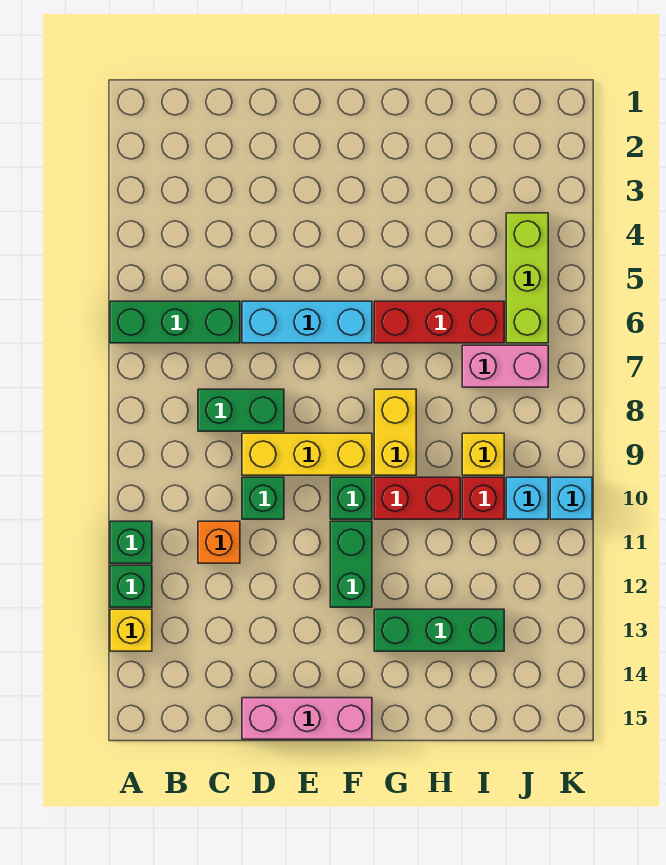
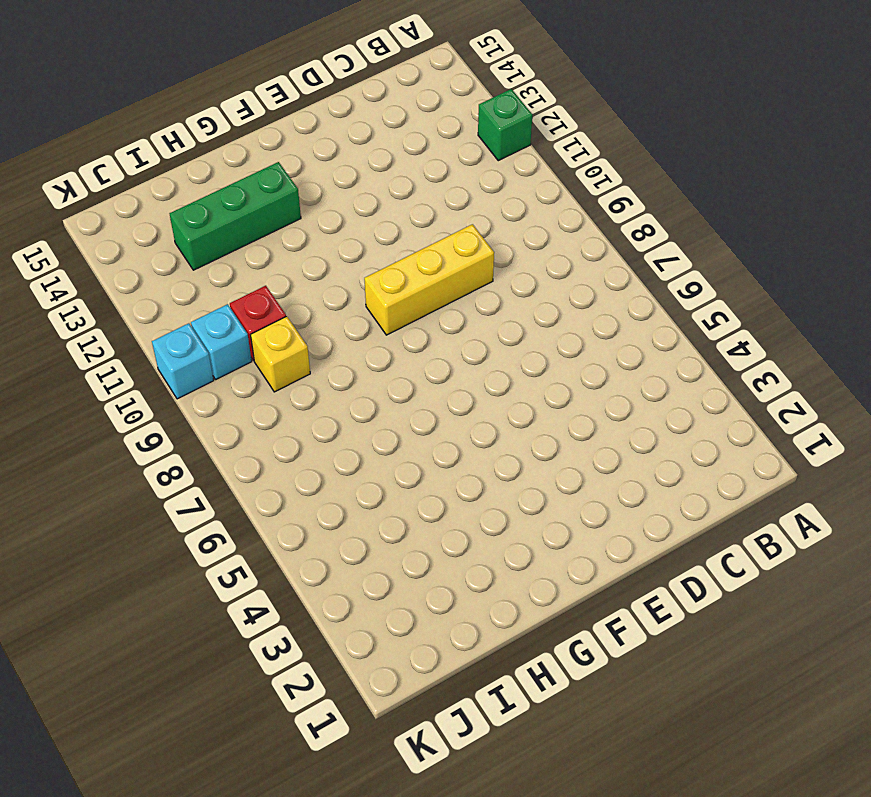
none -> green 1x3 brick [110,301,240,343]
none -> green 1x1 brick [110,521,152,563]
none -> yellow 1x1 brick [110,609,152,651]

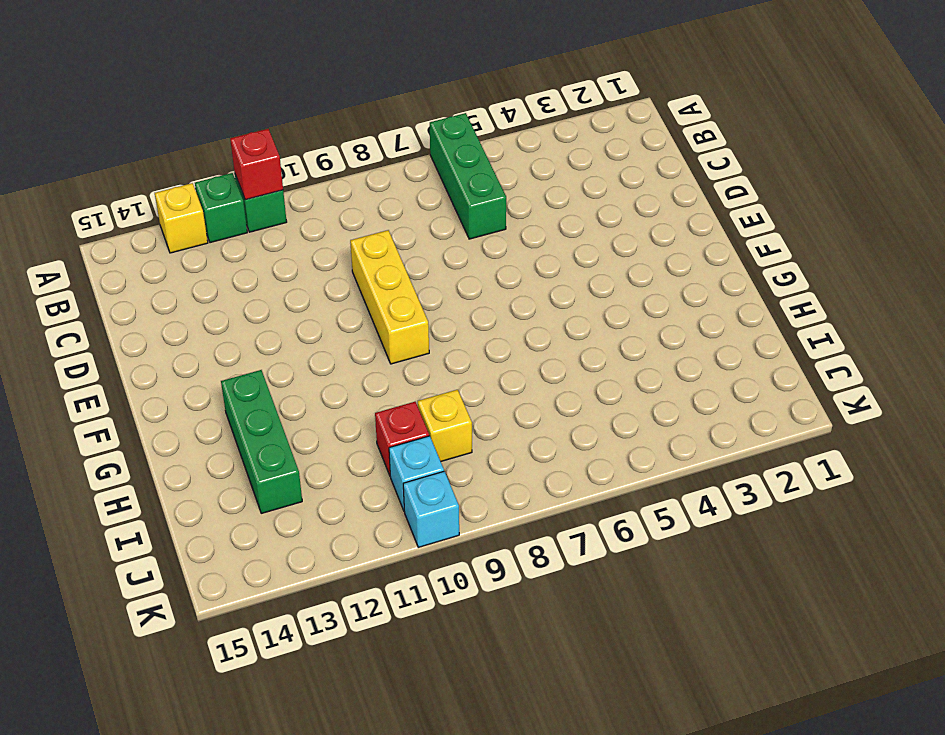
red 1x1 brick [230,129,283,200] -> none
none -> green 1x2 brick [198,389,284,431]
none -> orange 1x1 brick [198,521,240,563]
none -> cyan 1x3 brick [242,301,372,343]

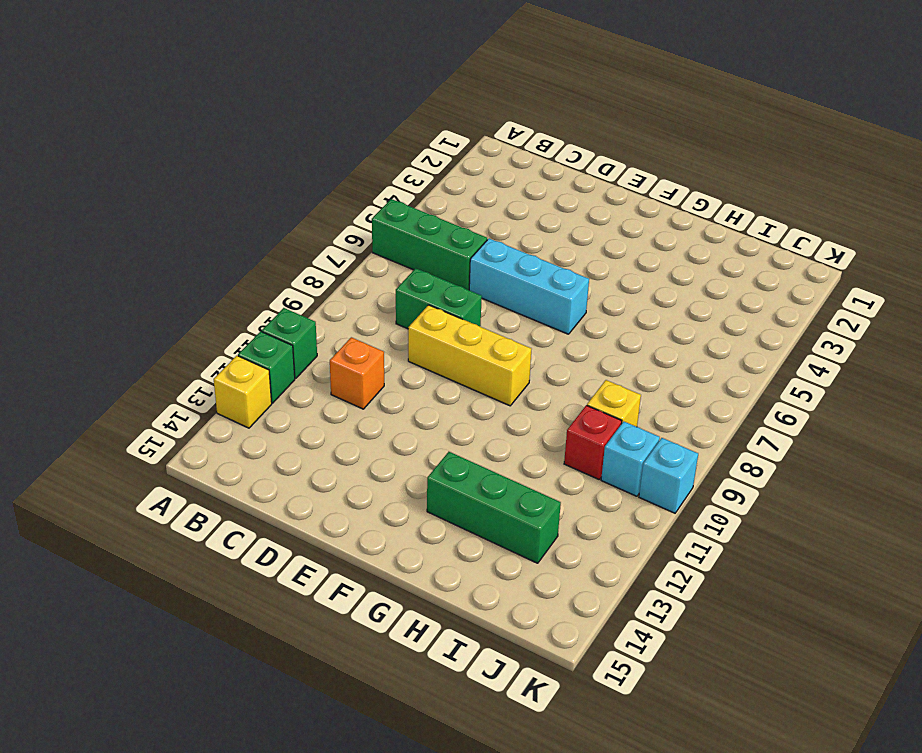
none -> green 1x1 brick [242,477,284,519]
none -> pink 1x3 brick [242,698,372,739]
none -> green 1x1 brick [330,477,372,519]

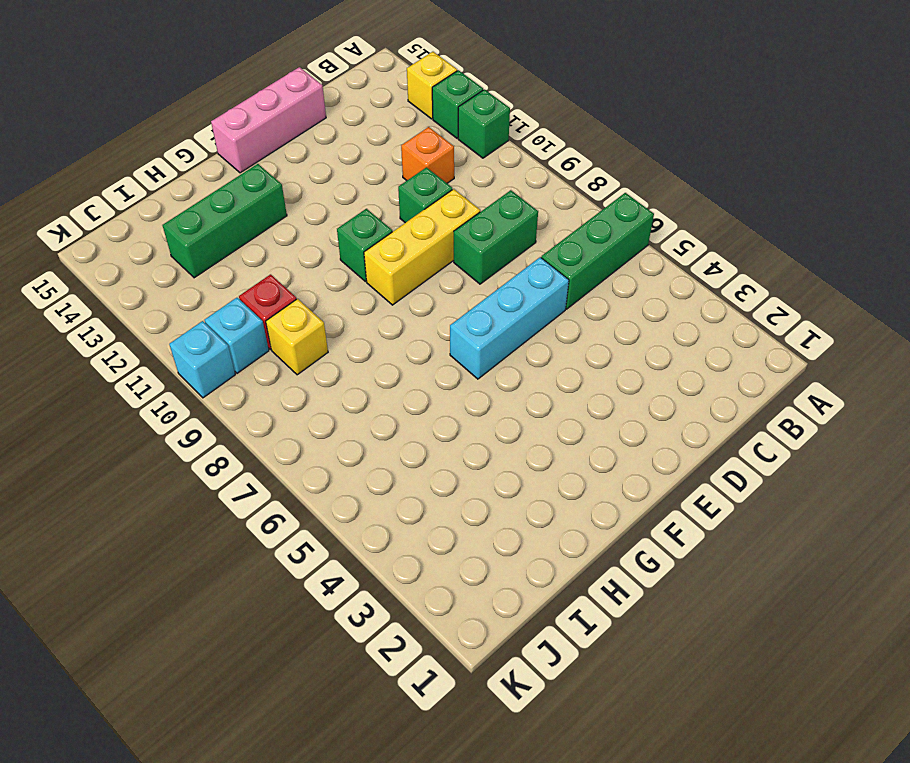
none -> green 1x2 brick [330,521,372,607]
none -> red 1x3 brick [374,301,504,343]
none -> yellow 1x2 brick [374,389,416,475]

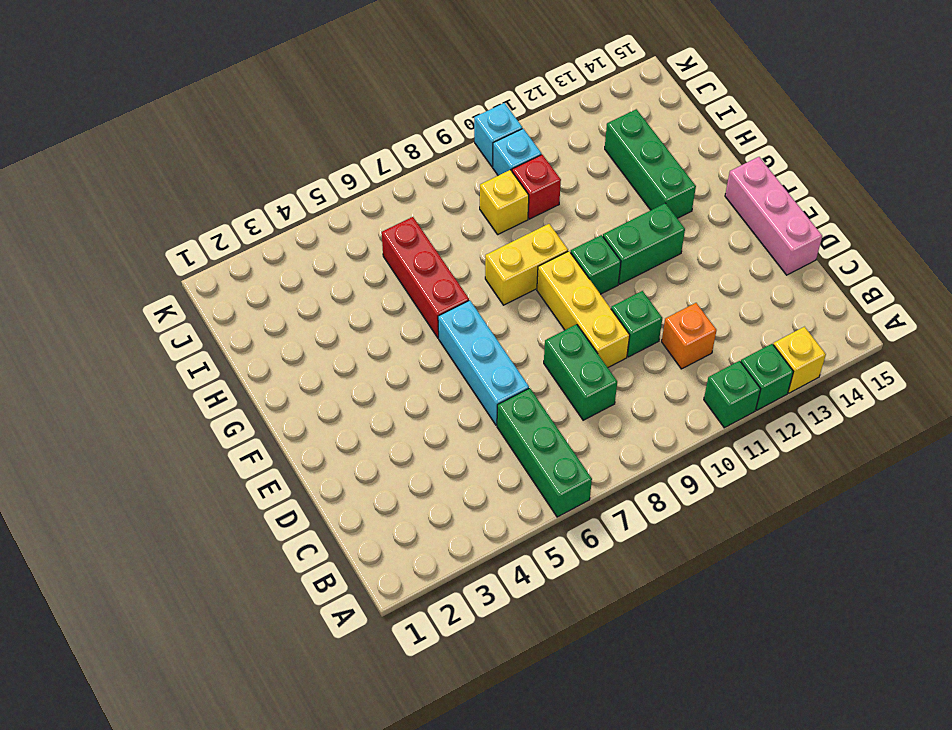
none -> red 1x2 brick [374,477,460,519]
none -> pink 1x2 brick [462,345,548,387]
none -> lime 1x3 brick [506,213,548,343]

